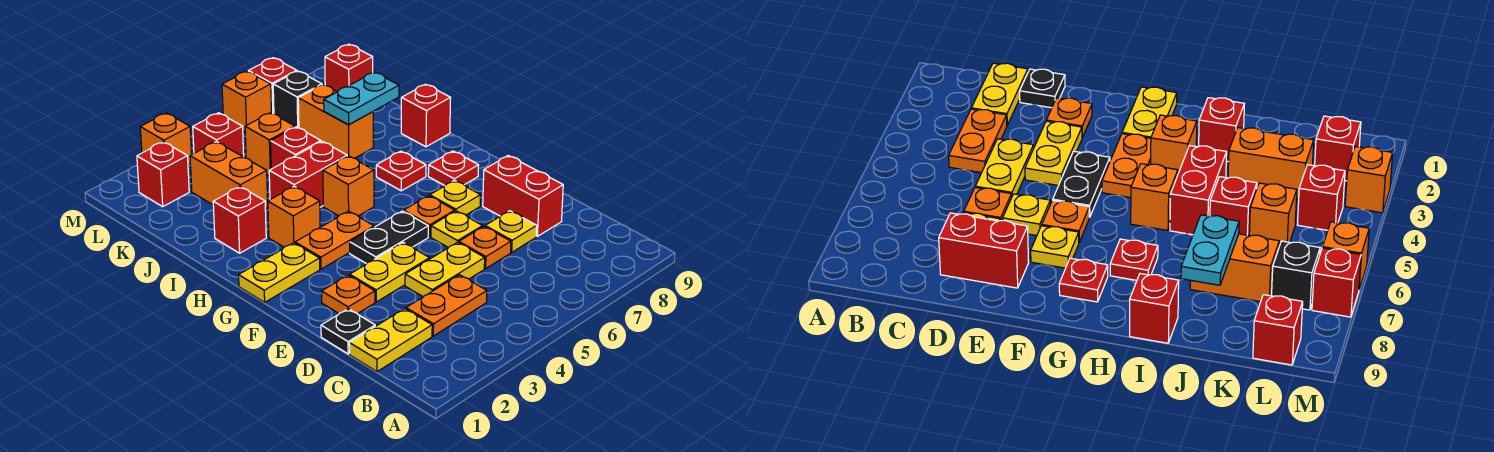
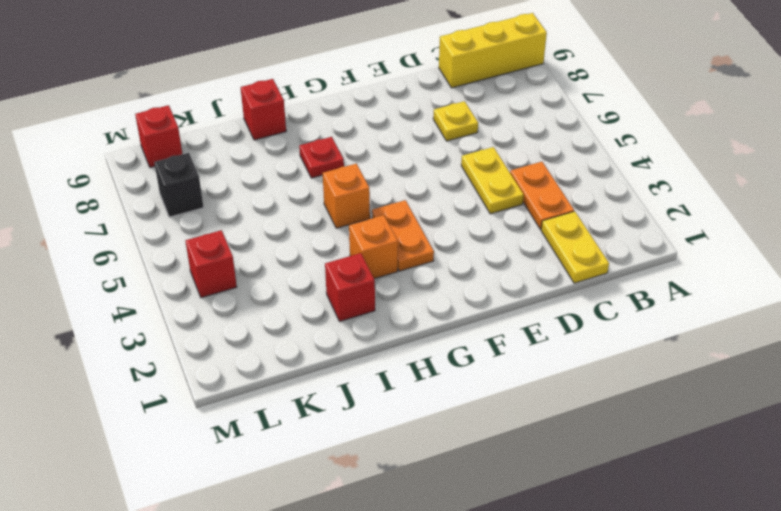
yellow 1x3 brick [439,13,547,88] -> none
none -> black 1x1 plate [321,309,375,354]
none -> orange 1x1 plate [459,227,511,269]
none -> red 1x2 brick [483,156,563,236]
none -> orange 1x1 plate [322,275,375,314]

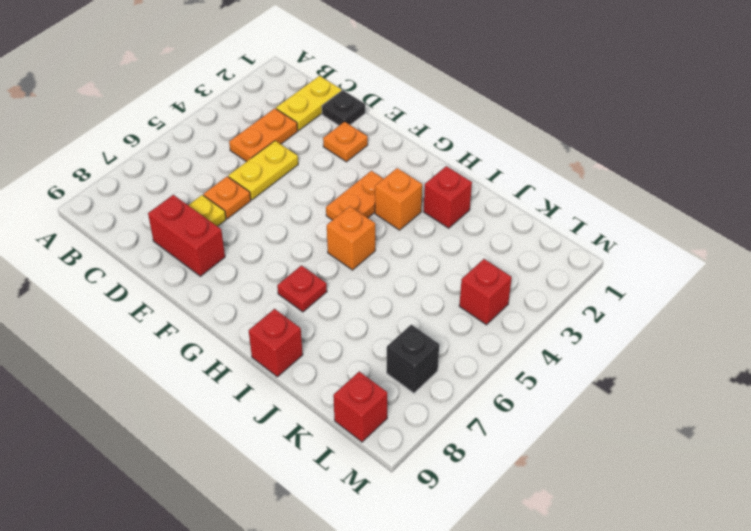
none -> yellow 1x2 plate [350,243,430,302]
none -> yellow 1x1 plate [431,211,483,248]
none -> black 1x2 plate [350,211,428,264]
none -> orange 1x1 plate [404,196,455,237]

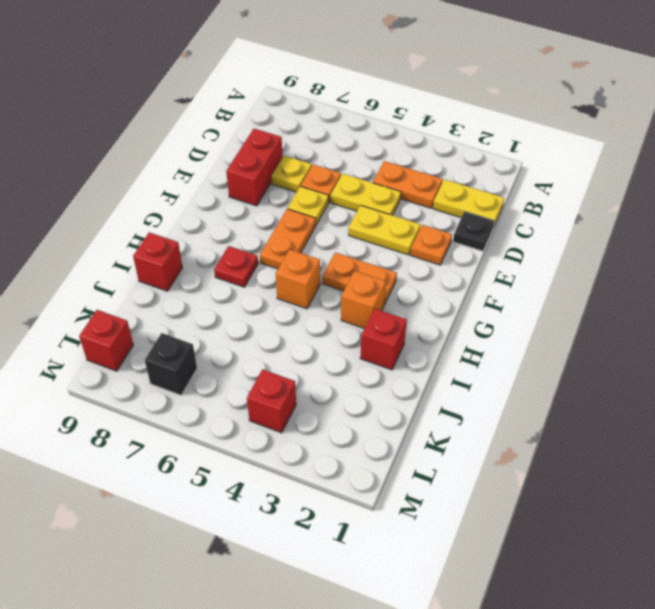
orange 1x2 plate [260,209,316,269] -> orange 1x1 plate [404,196,455,237]
none -> black 1x2 plate [350,211,428,264]
none -> yellow 1x1 plate [430,180,481,215]
none -> yellow 1x2 plate [239,243,320,302]
none -> red 1x1 plate [428,151,479,186]

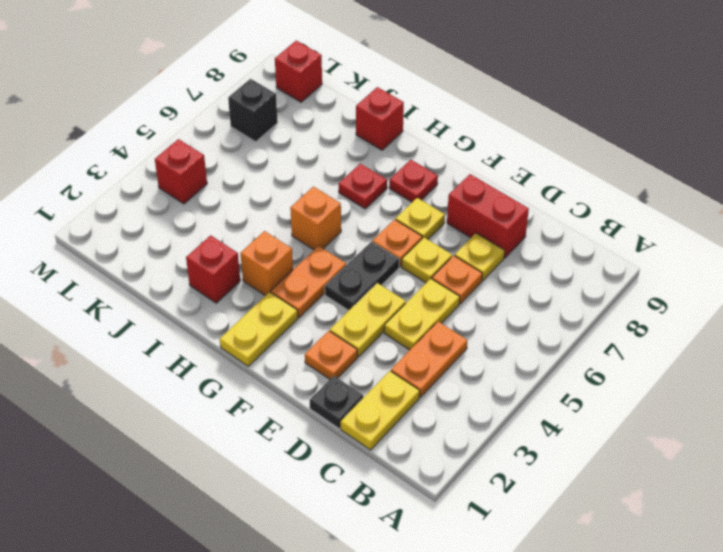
none -> red 1x2 brick [269,141,347,207]
none -> orange 1x2 brick [190,142,268,209]
none -> red 1x1 brick [271,127,321,169]
none -> orange 1x2 brick [298,85,373,158]

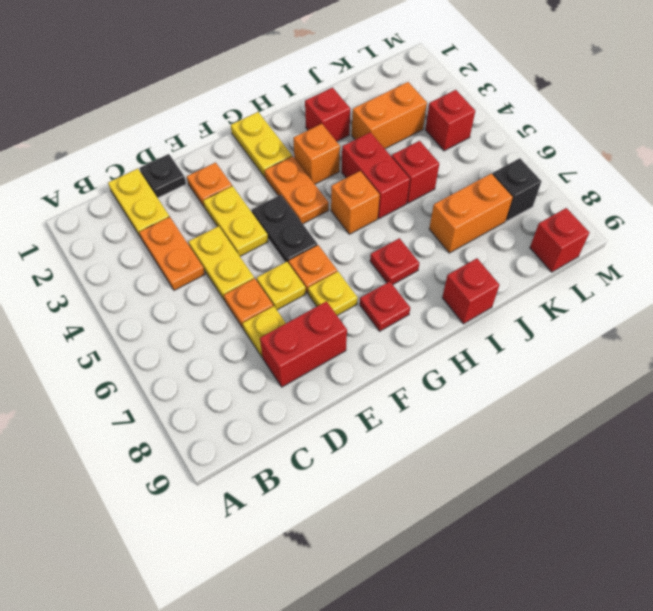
none -> orange 1x1 brick [245,113,295,175]
none -> red 1x1 brick [137,142,189,207]
none -> orange 1x1 brick [140,113,192,165]
none -> orange 1x1 brick [222,71,272,132]

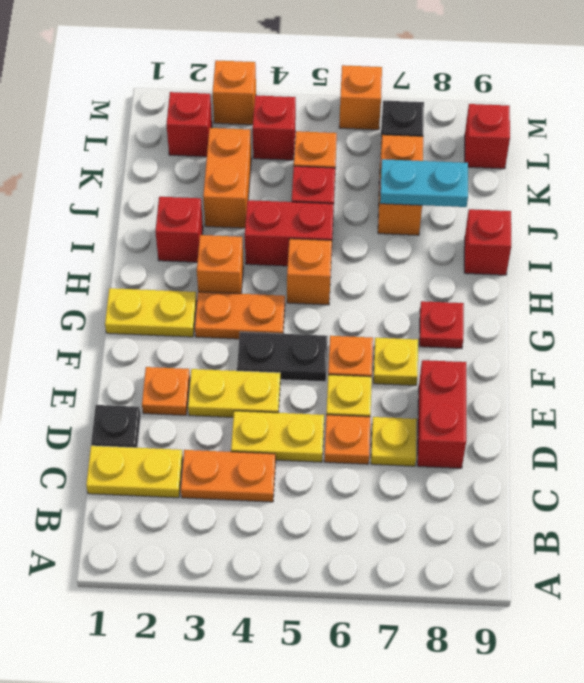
none -> red 1x1 plate [376,151,426,191]
none -> red 1x1 brick [248,58,297,114]

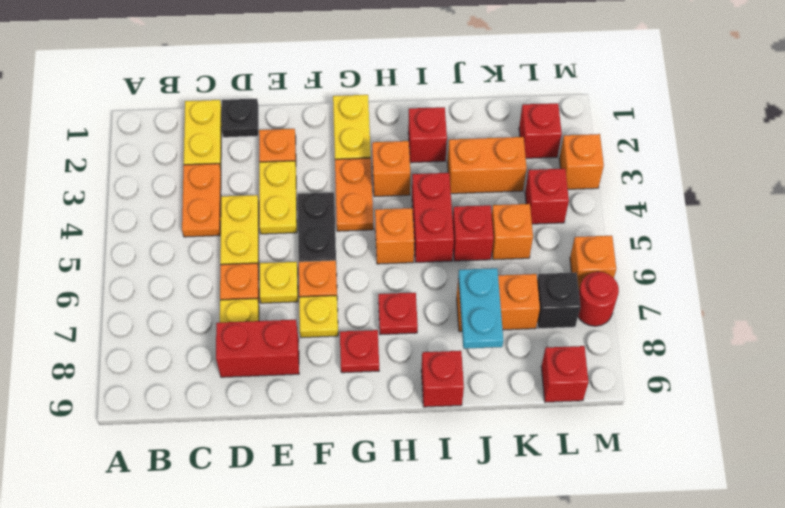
red 1x1 round brick [578,272,619,326] -> red 1x1 brick [248,58,297,114]

